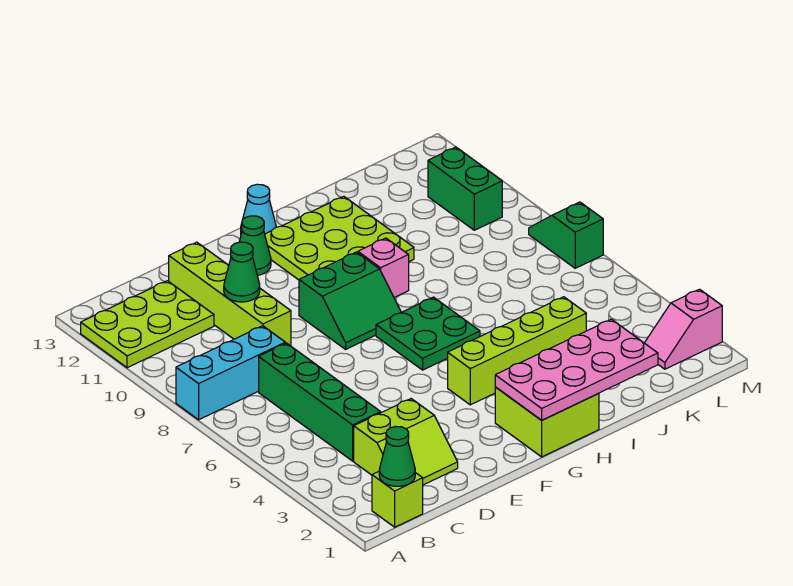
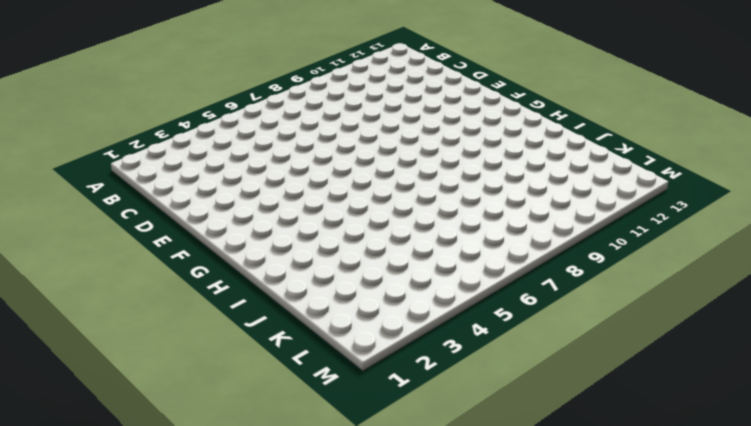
none -> cyan 1x3 brick [176,326,285,420]
none -> lime 2x3 plate [81,281,214,368]
none -> lime 1x1 brick [372,472,423,527]

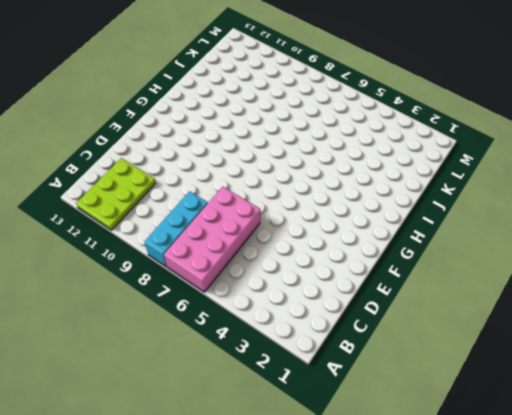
pink 2x4 brick [164,187,260,292] -> green 1x4 brick [259,343,381,461]
none -> lime 1x1 brick [372,472,423,527]
none -> lime 2x2 slope [354,399,458,485]
none -> lime 1x4 brick [169,242,291,346]

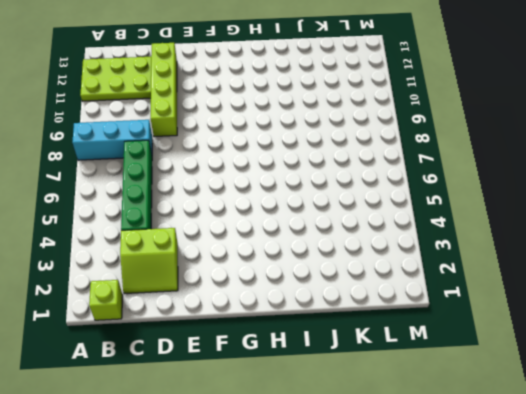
none -> green 2x2 slope [299,252,401,349]
none -> green 1x1 cone [239,216,271,275]
none -> lime 2x2 brick [495,387,599,457]

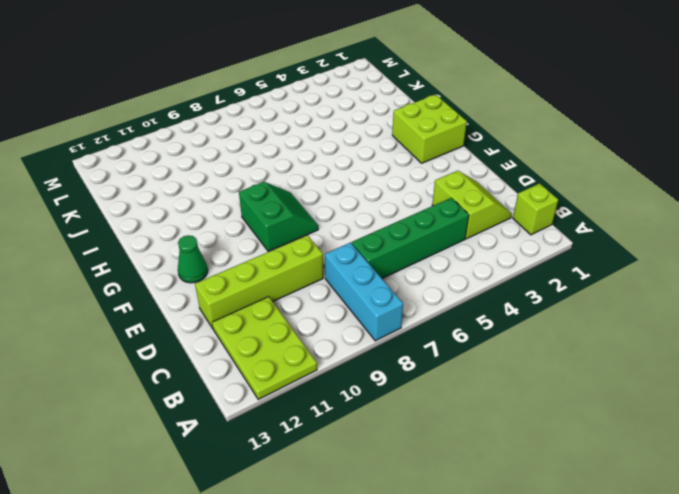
none -> lime 1x4 brick [448,297,586,405]
none -> green 2x2 plate [376,297,480,370]
none -> lime 3x3 plate [265,196,414,280]

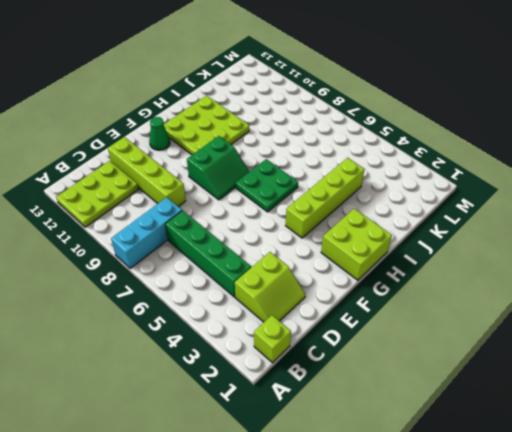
none -> cyan 1x1 cone [241,184,276,234]
none -> pink 1x1 brick [358,238,409,297]
none -> pink 1x2 slope [645,289,722,369]

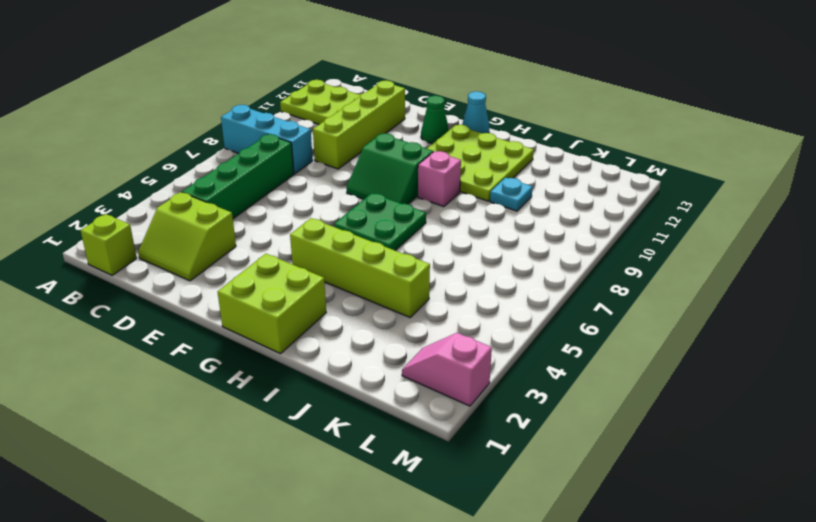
cyan 1x1 plate [490,178,533,211] -> none
none -> green 1x2 brick [428,147,502,230]
none -> green 1x2 slope [529,202,603,268]
none -> green 1x1 cone [379,426,415,486]

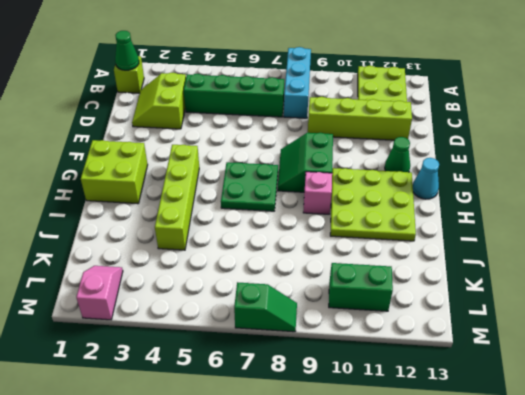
none -> green 1x1 cone [224,242,260,302]
none -> pink 2x4 plate [495,319,658,420]

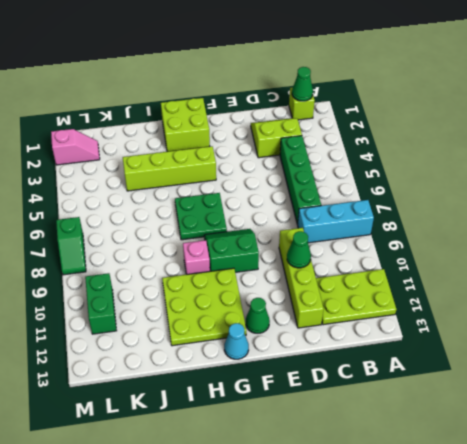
none -> pink 2x4 plate [495,319,658,420]

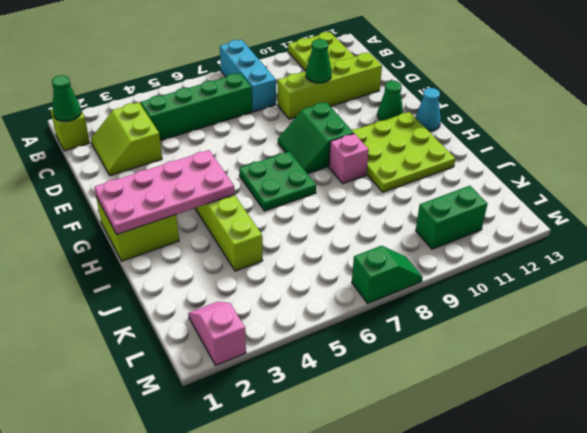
pink 2x4 plate [94,150,235,234] -> pink 2x4 plate turned to [495,319,658,420]

